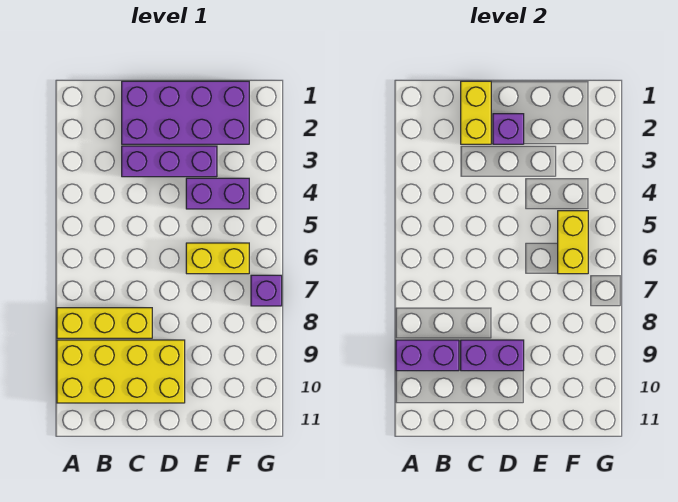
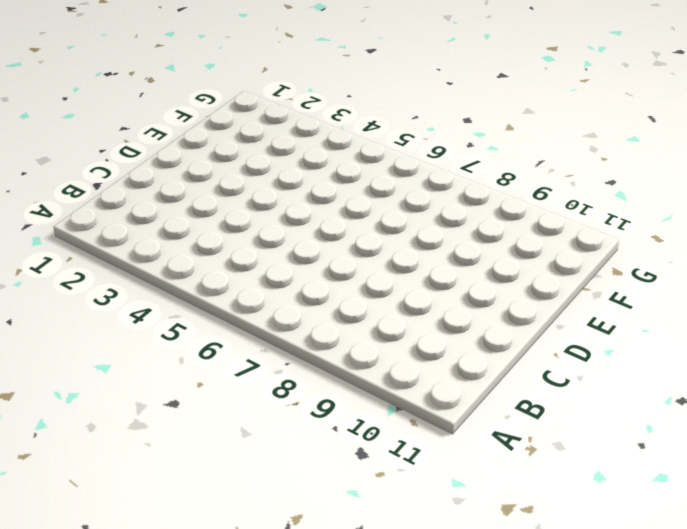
none -> yellow 1x3 brick [57,308,152,338]
none -> yellow 2x4 brick [57,340,185,403]
none -> purple 2x4 brick [122,81,249,144]

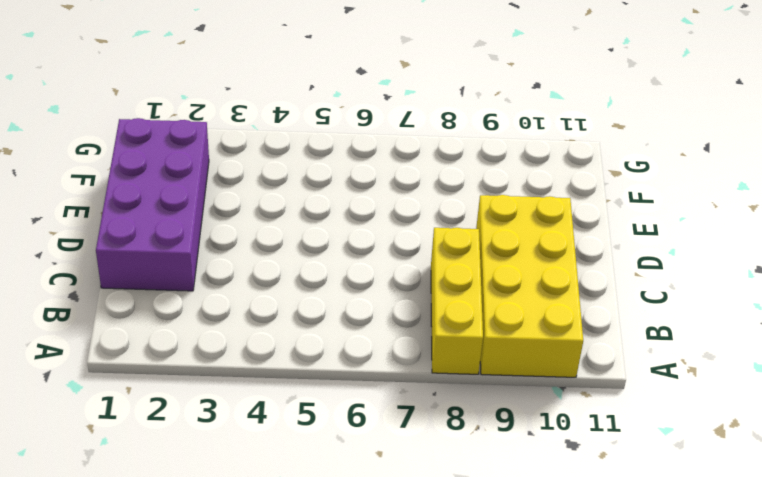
none -> purple 1x3 brick [122,146,217,177]
none -> purple 1x2 brick [186,178,249,209]
none -> yellow 1x2 brick [186,243,249,274]

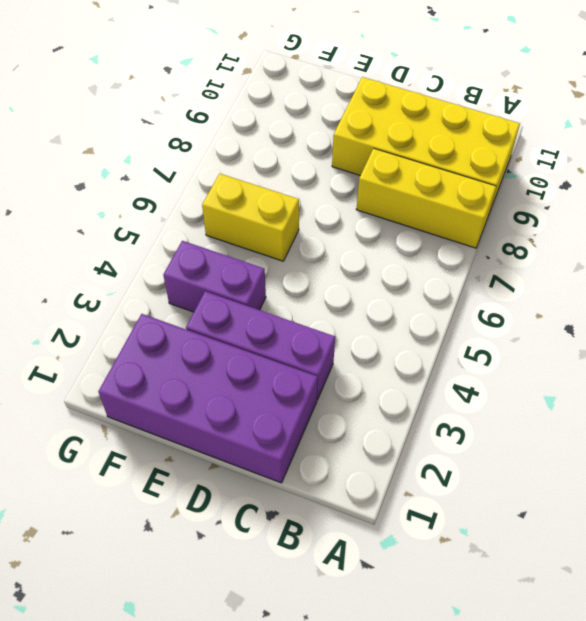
none -> purple 1x1 brick [251,275,282,306]
none -> purple 1x2 brick [396,340,459,371]
none -> yellow 1x2 brick [461,81,491,144]

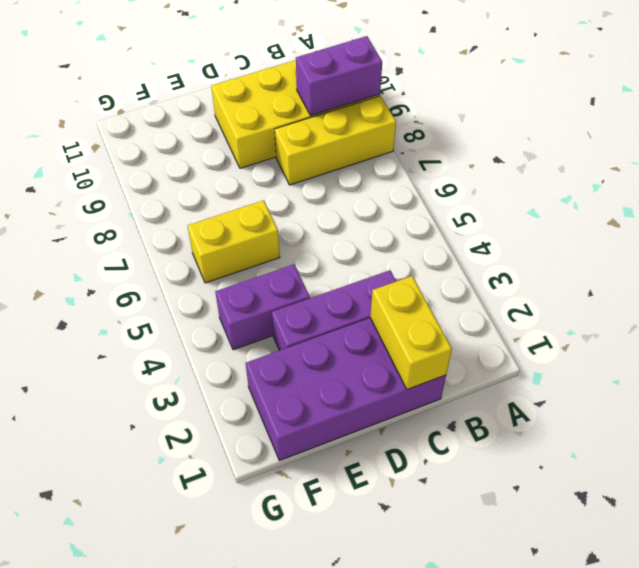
none -> purple 1x1 brick [251,275,282,306]
none -> purple 1x2 brick [461,340,524,371]
none -> purple 1x1 brick [493,114,524,144]

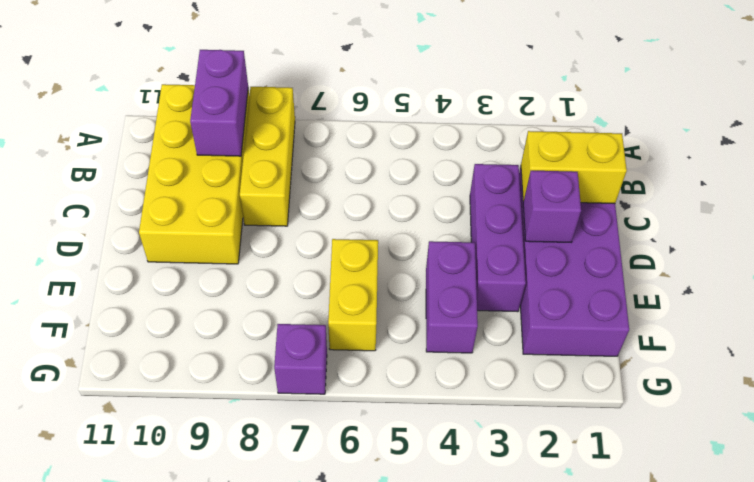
none -> purple 1x2 brick [461,340,524,371]
none -> yellow 1x2 brick [558,211,588,274]

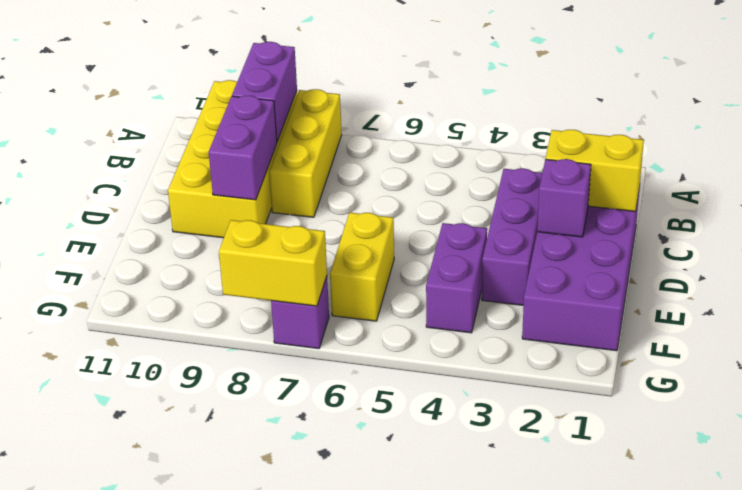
yellow 1x2 brick [219,220,327,306] -> yellow 1x2 brick moved to [558,211,588,274]

